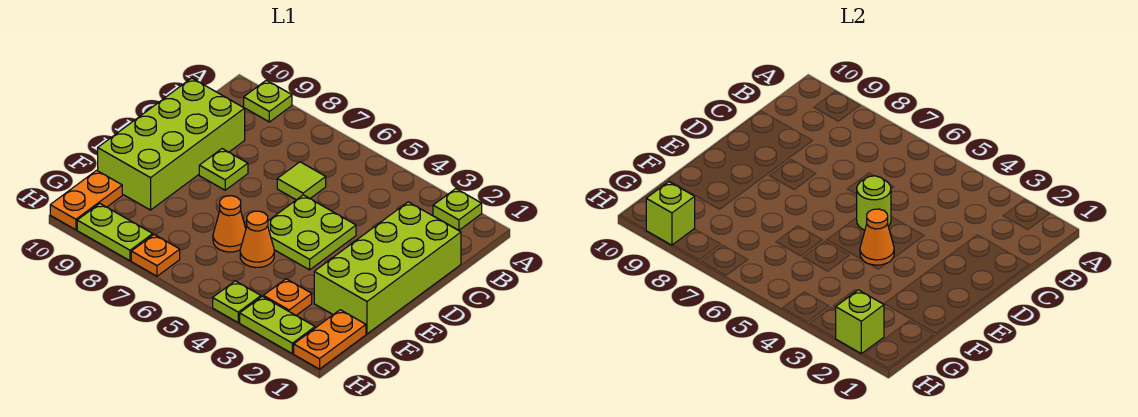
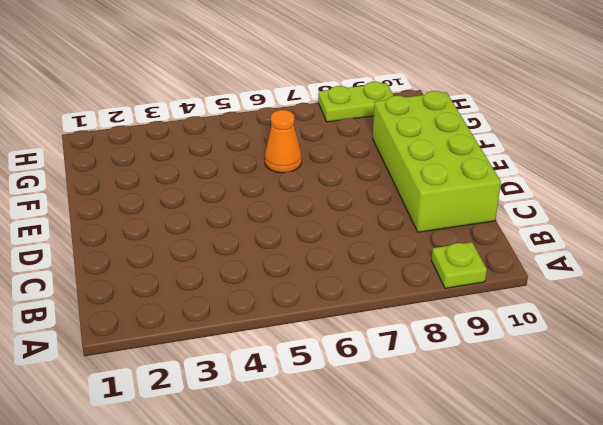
none -> lime 1x1 plate [433,189,482,230]
none -> lime 2x4 brick [314,202,461,334]
none -> lime 1x1 tile [277,162,326,200]

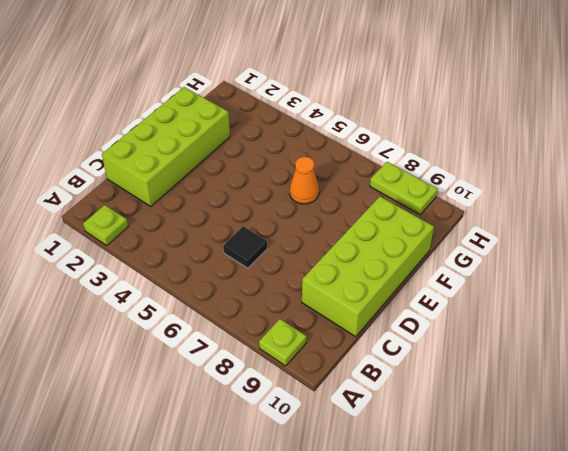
black 1x1 tile [223,226,267,268] -> lime 1x1 tile [277,162,326,200]
none -> lime 2x2 plate [268,195,356,270]
none -> lime 1x1 plate [199,149,248,190]
none -> orange 1x1 cone [240,211,274,268]

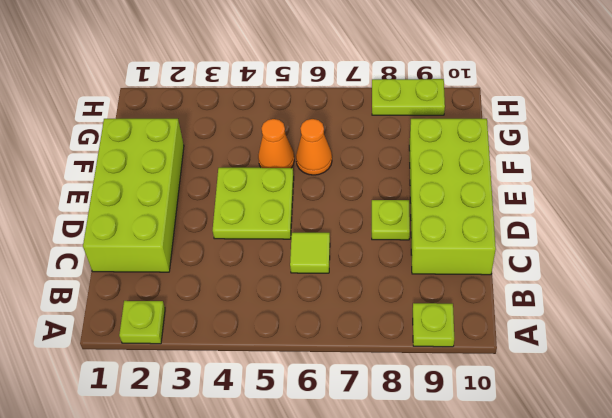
none -> orange 1x2 plate [294,310,366,369]
none -> orange 1x1 plate [263,279,312,315]
none -> orange 1x2 plate [50,170,122,230]

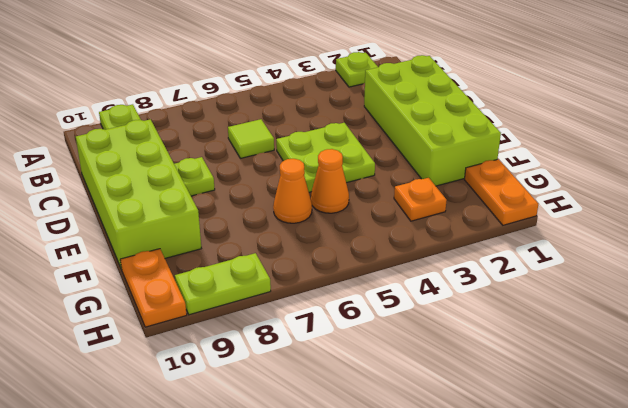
none -> lime 1x2 plate [240,296,315,354]
none -> lime 1x1 plate [213,281,261,323]
none -> orange 1x1 plate [131,234,180,276]

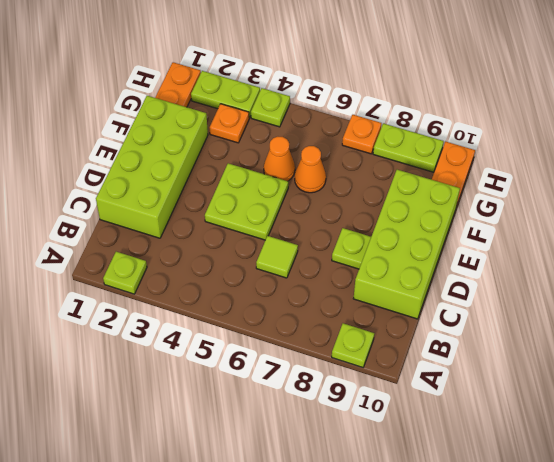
none -> lime 1x1 round brick [857,176,891,230]
none -> orange 1x1 cone [860,209,894,265]
none -> lime 1x1 brick [835,290,884,354]

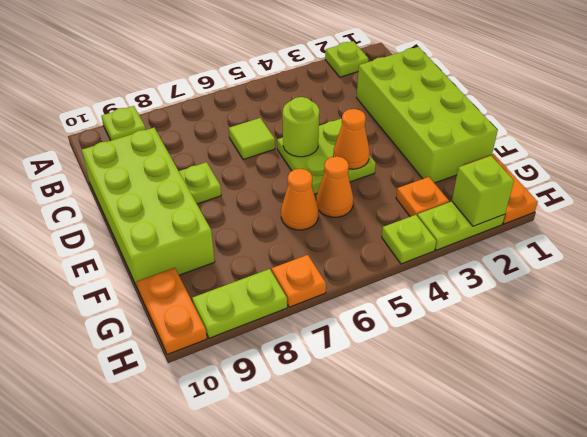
none -> lime 1x1 brick [646,182,695,245]

